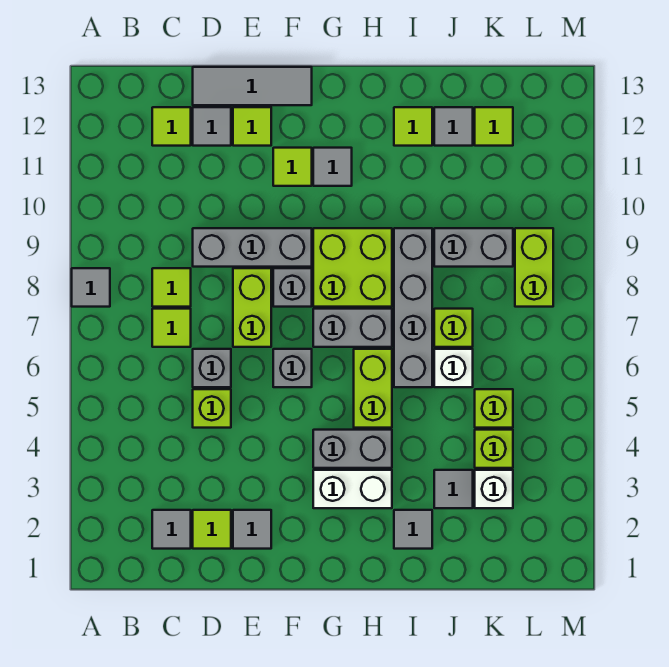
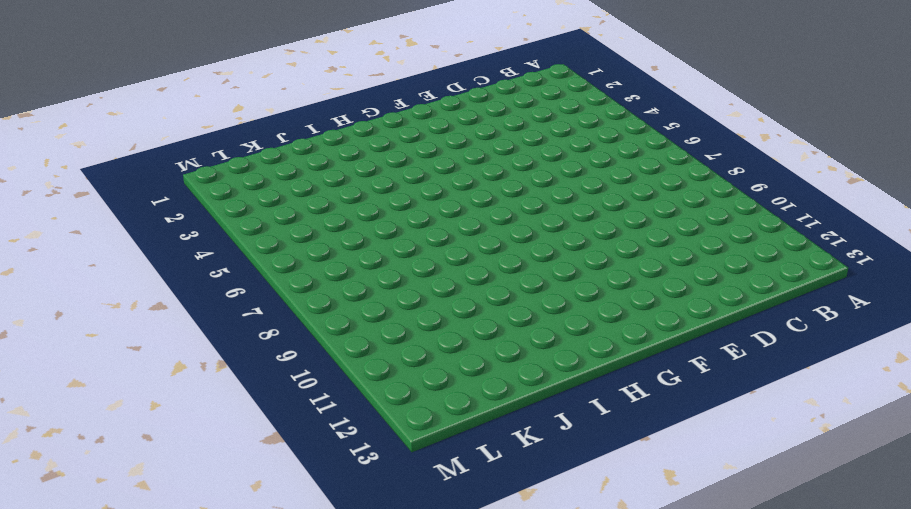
none -> grey 1x1 tile [72,268,110,307]
none -> grey 1x1 tile [152,510,191,549]
none -> lime 1x1 tile [152,309,191,347]
none -> lime 1x1 tile [152,268,191,307]

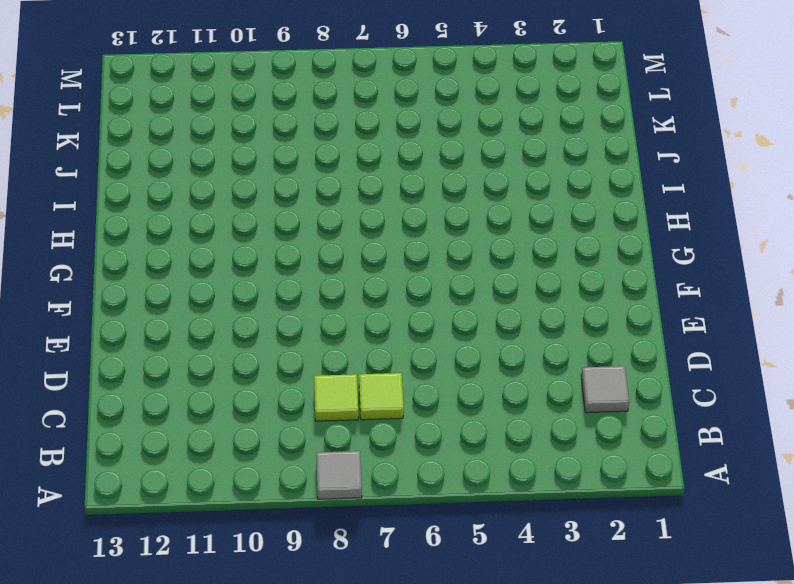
none -> lime 1x1 tile [152,107,191,146]
none -> lime 1x1 tile [193,510,231,549]
none -> lime 1x1 brick [193,389,231,428]
none -> grey 1x1 brick [193,349,231,387]

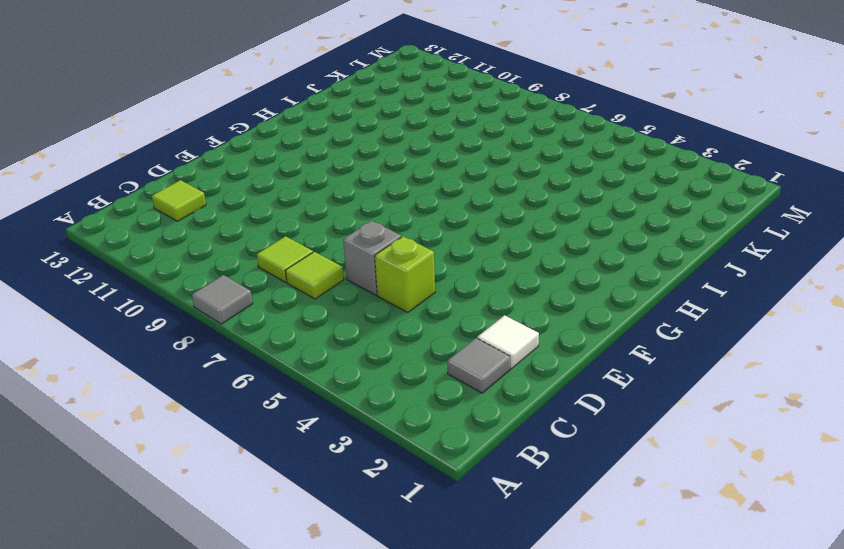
white 1x1 tile [477,315,539,369] -> lime 1x1 tile [193,510,231,549]
none -> grey 1x3 brick [193,228,312,267]
none -> grey 1x1 tile [193,107,231,146]
none -> grey 1x3 tile [193,67,312,105]
none -> grey 1x1 tile [233,510,271,549]

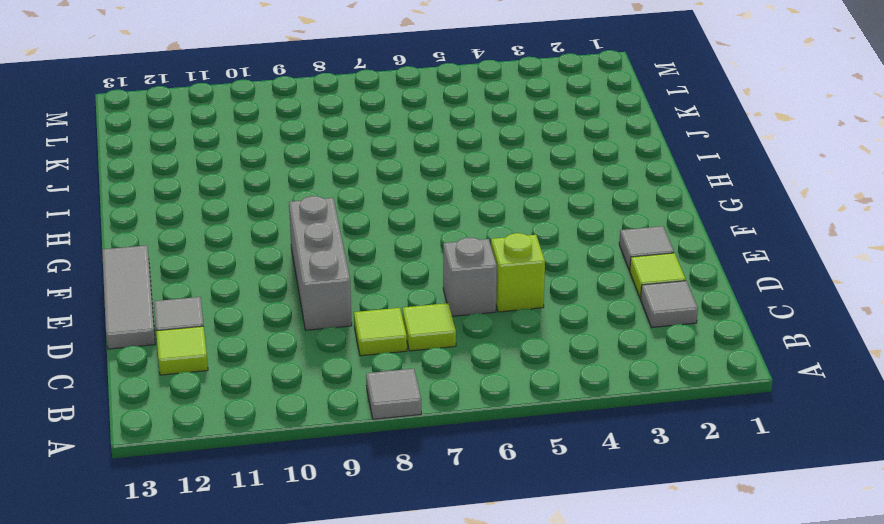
none -> lime 1x2 brick [233,268,271,347]
none -> lime 1x1 tile [233,107,271,146]
none -> grey 1x1 brick [273,349,312,387]
none -> grey 1x1 brick [273,268,312,307]

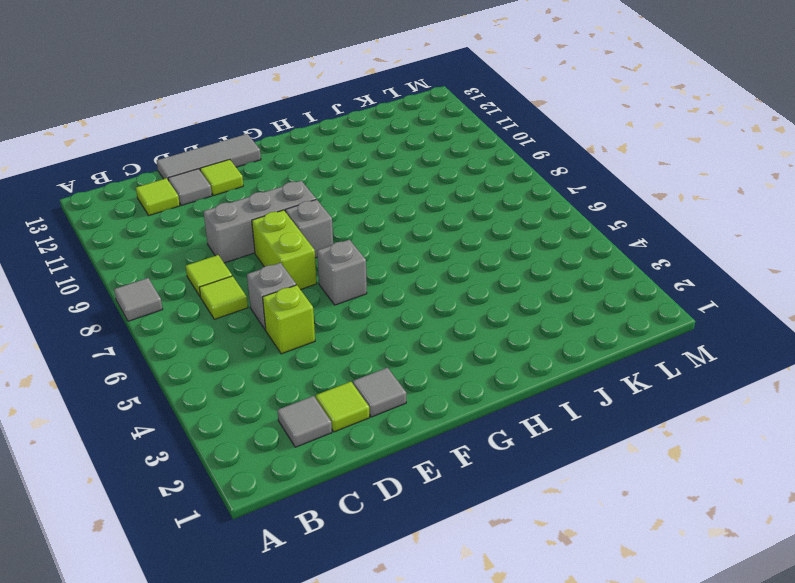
none -> lime 1x1 tile [273,148,312,186]
none -> white 1x2 brick [313,470,392,508]
none -> grey 1x2 brick [313,430,392,468]
none -> grey 1x2 brick [313,309,392,347]

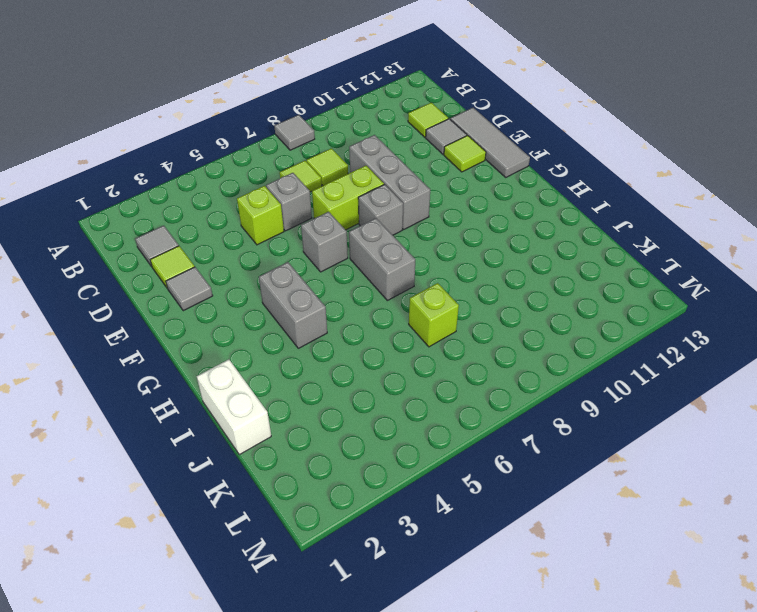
white 1x2 brick [197,359,271,455] -> white 1x2 brick moved to [313,470,392,508]
none -> lime 1x1 tile [273,148,312,186]
none -> lime 2x2 brick [313,228,392,307]
none -> grey 1x1 tile [313,148,352,186]
none -> lime 1x2 brick [354,349,392,428]

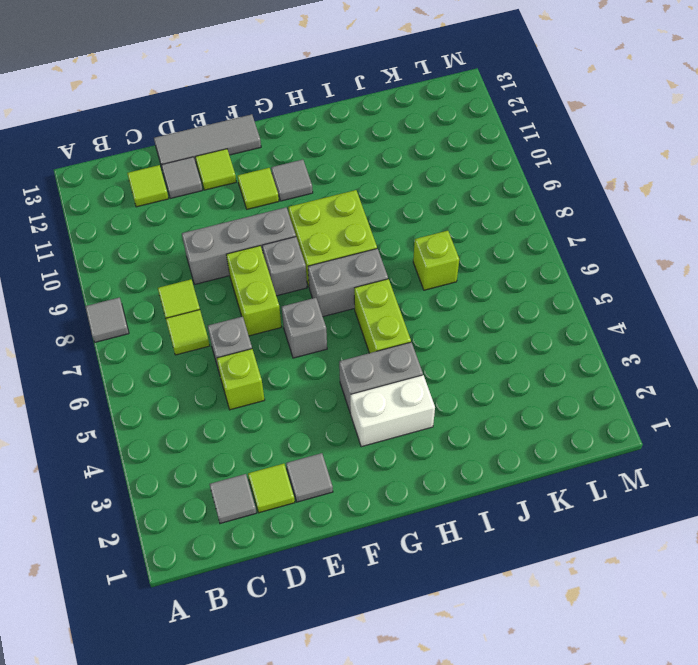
none -> grey 1x1 tile [394,510,432,549]
none -> grey 1x4 brick [394,228,432,387]
none -> lime 1x1 tile [394,107,432,146]
none -> grey 1x1 tile [434,470,473,508]

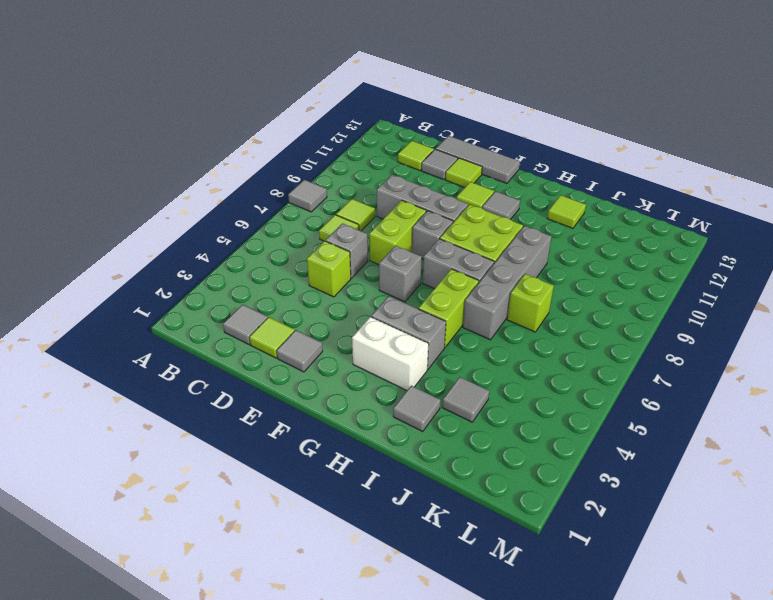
none -> white 1x1 brick [434,349,473,387]
none -> grey 1x2 brick [434,228,513,267]
none -> grey 1x1 tile [434,107,473,146]
none -> white 1x1 brick [475,470,513,508]

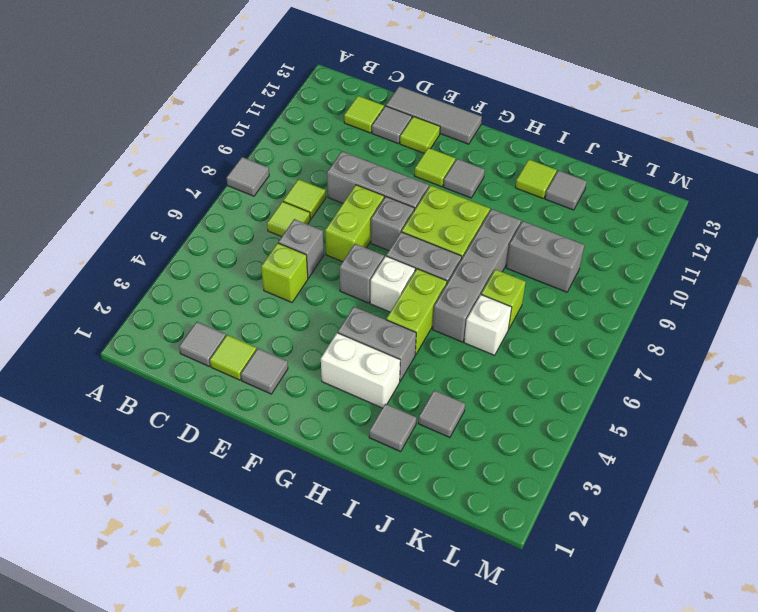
white 1x1 brick [370,256,415,312] -> white 1x1 brick moved to [475,470,513,508]
none -> lime 1x1 brick [475,430,513,468]
none -> lime 1x1 brick [475,389,513,428]
none -> lime 1x1 tile [475,107,513,146]
none -> lime 1x2 brick [515,228,553,307]

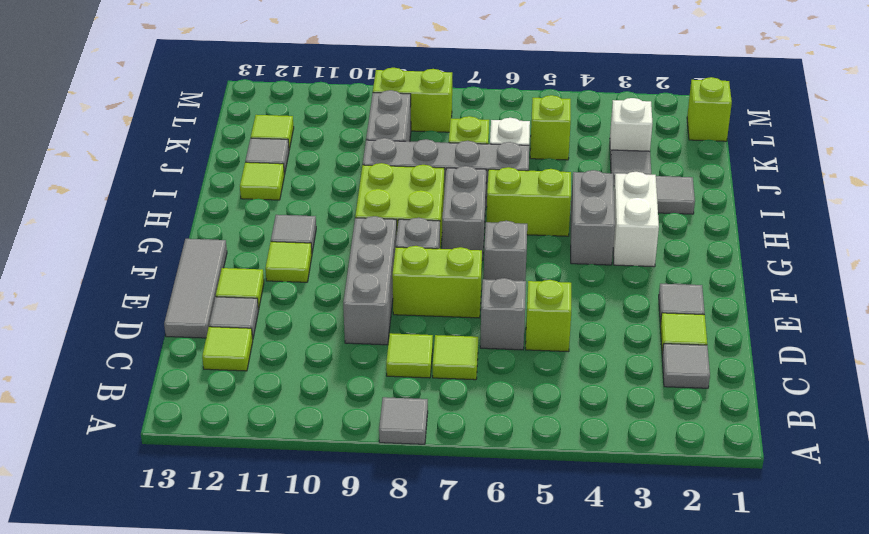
lime 1x1 brick [687,77,732,141] -> lime 1x1 brick moved to [475,430,513,468]

